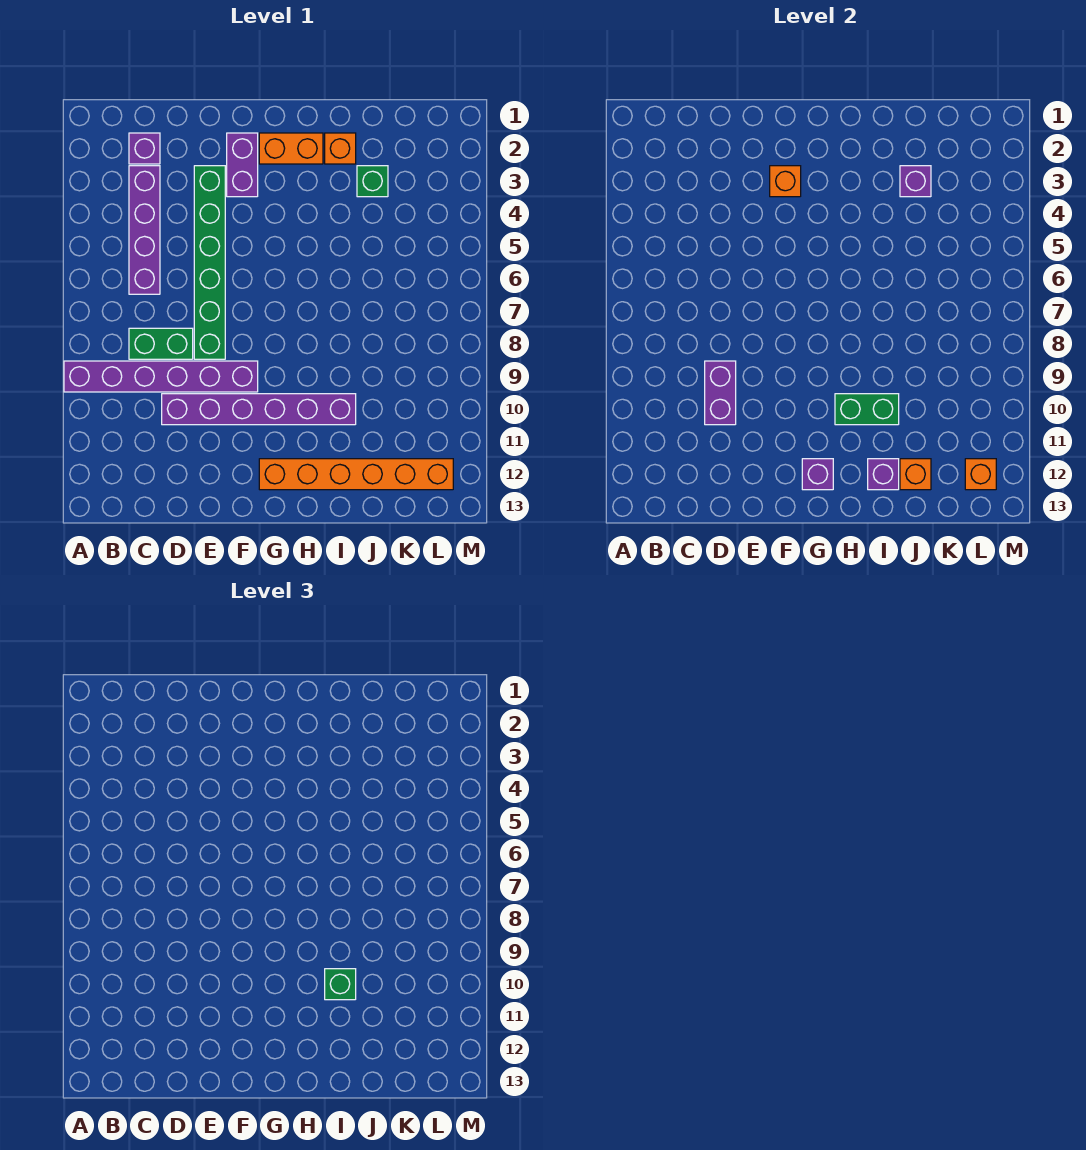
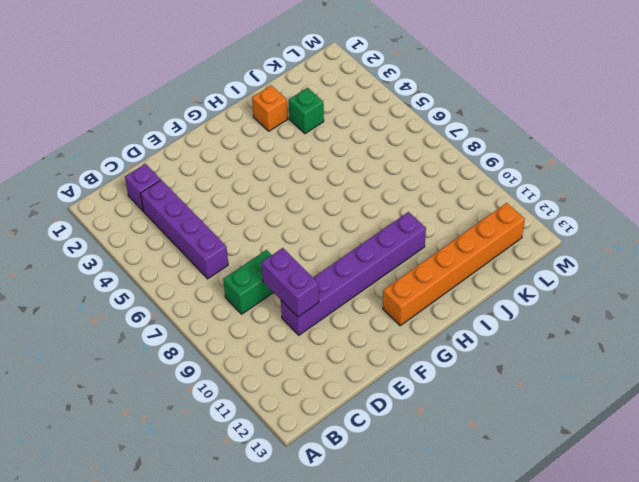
none -> purple 1x6 brick [64,361,258,392]
none -> green 1x6 brick [194,166,225,359]
none -> purple 1x2 brick [227,133,258,197]

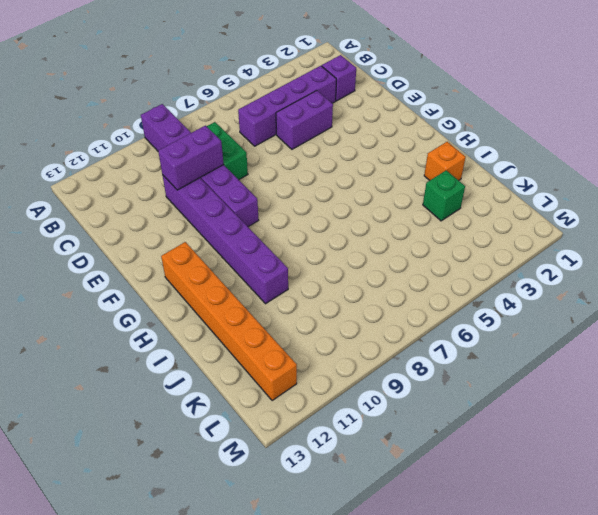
purple 1x2 brick [276,91,333,149] -> purple 1x2 brick moved to [227,133,258,197]
none -> green 1x6 brick [194,166,225,359]
none -> orange 1x2 brick [259,133,323,164]
none -> orange 1x1 brick [770,166,801,197]

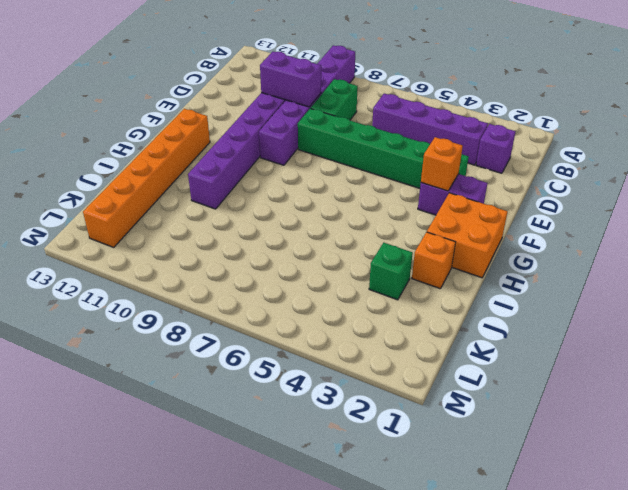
orange 2x2 brick [427,193,508,278] -> orange 1x2 brick [259,133,323,164]
none -> purple 1x1 brick [802,459,833,490]
none -> green 1x2 brick [835,394,899,425]
none -> purple 1x1 brick [868,459,899,490]

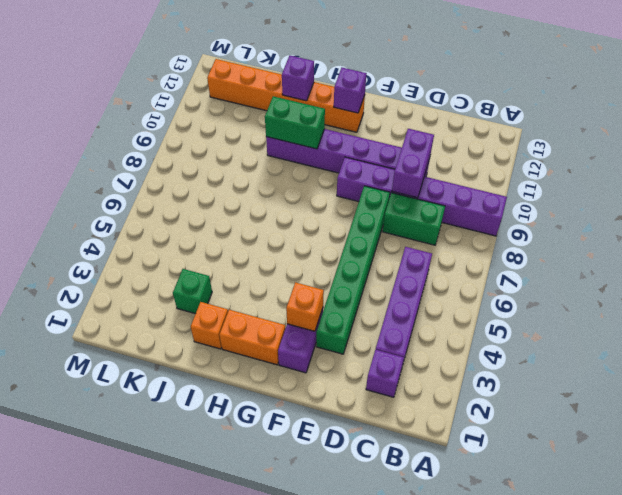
none -> purple 1x1 brick [900,166,931,197]
none -> orange 1x1 brick [900,459,931,490]
none -> orange 1x1 brick [965,459,996,490]

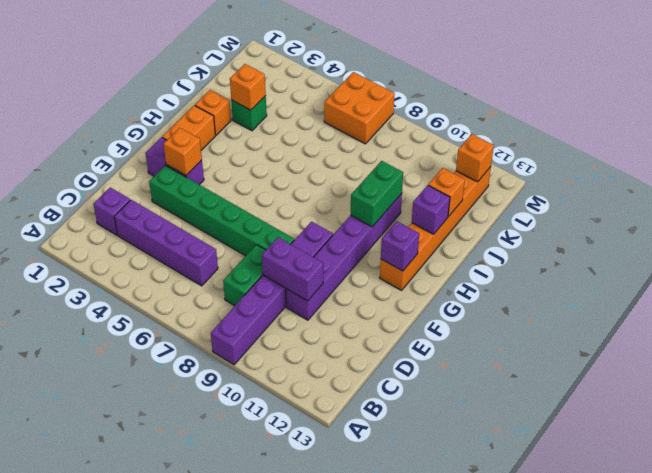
orange 1x1 brick [230,64,266,110] -> purple 1x1 brick [900,166,931,197]
orange 2x2 brick [324,72,395,144] -> none
none -> green 1x1 brick [325,969,356,1000]

